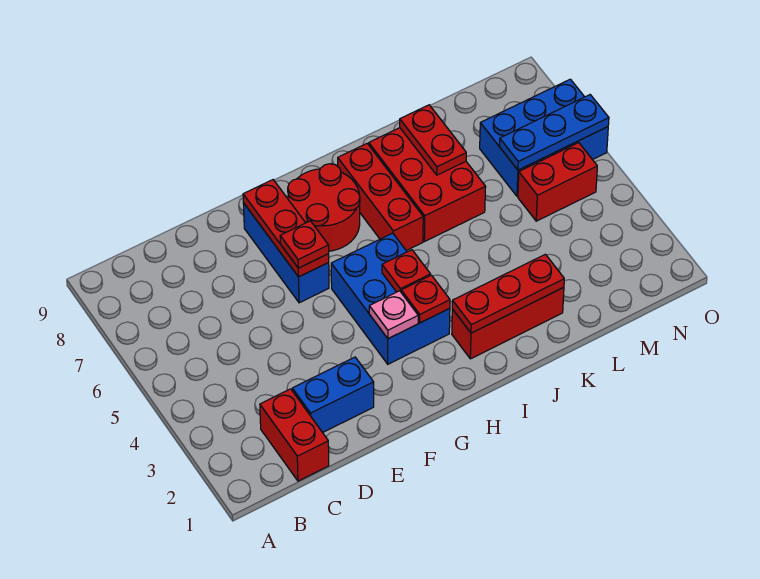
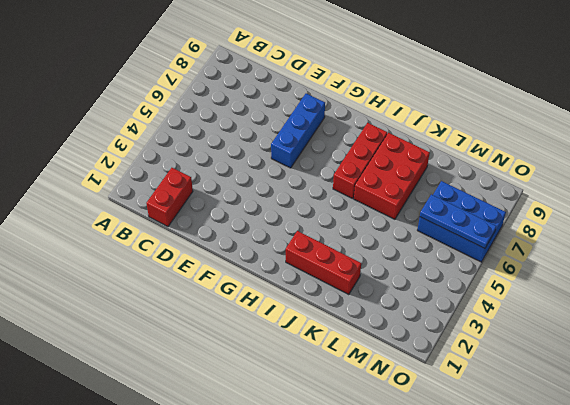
none -> blue 1x2 brick [292,357,374,433]
none -> blue 2x3 brick [331,233,450,364]
none -> red 2x2 round brick [288,164,360,251]

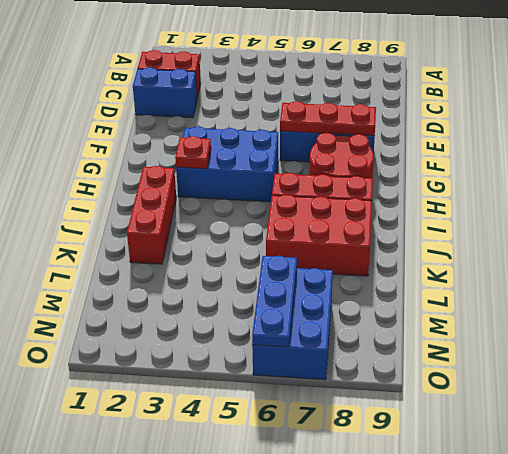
blue 1x2 brick [133,68,197,118] -> blue 1x2 brick turned to [292,357,374,433]
none -> red 1x2 brick [518,143,597,221]
none -> pink 1x1 plate [369,291,418,339]
none -> red 1x1 plate [382,250,431,292]

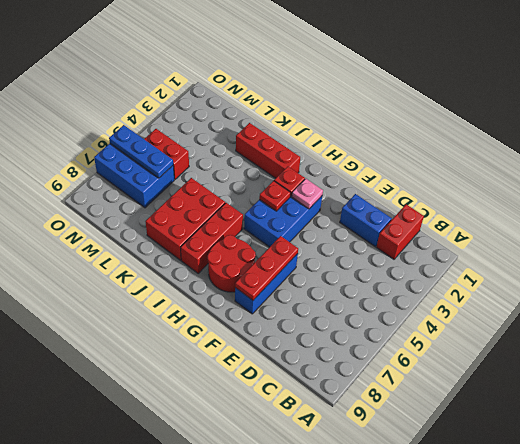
none -> red 1x3 plate [452,254,564,333]
none -> red 1x2 plate [400,105,466,175]
none -> red 1x1 plate [280,221,329,268]

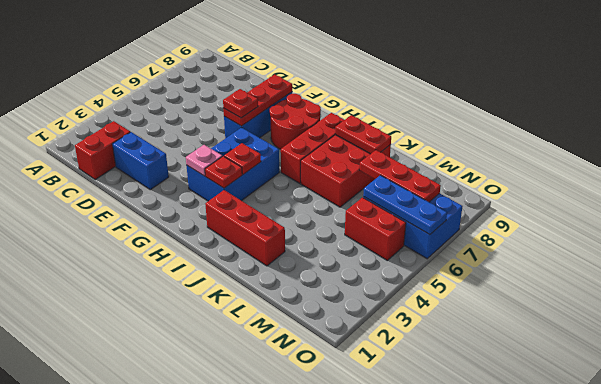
red 1x2 plate [335,115,391,154] -> red 1x2 plate turned to [400,105,466,175]
red 1x3 plate [359,150,441,202] -> red 1x3 plate moved to [452,254,564,333]

